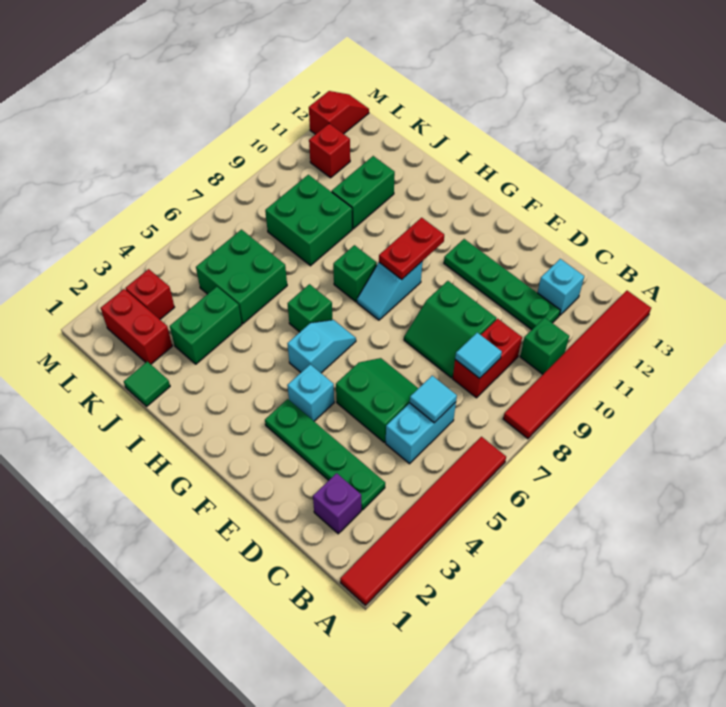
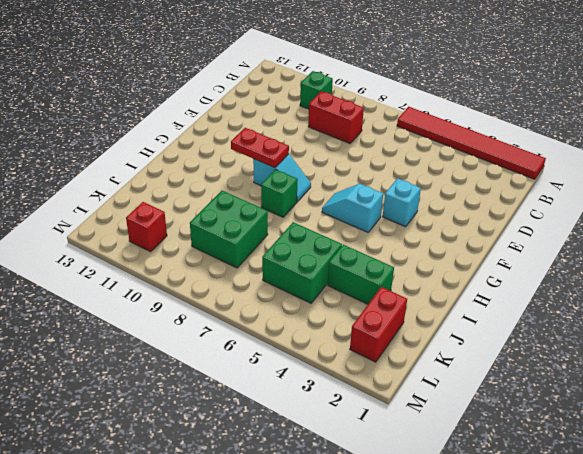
none -> red 1x6 tile [503,291,651,439]
none -> purple 1x1 brick [313,473,361,534]
none -> green 1x4 plate [265,399,385,510]

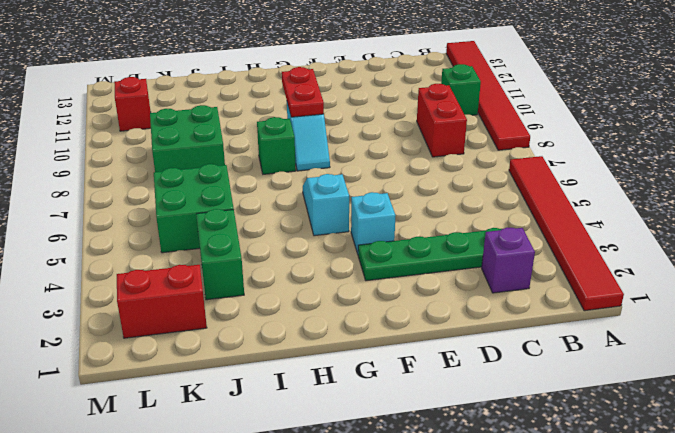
none -> cyan 1x2 brick [386,402,456,464]
none -> green 1x4 plate [444,239,560,330]
none -> cyan 1x1 brick [537,259,584,316]

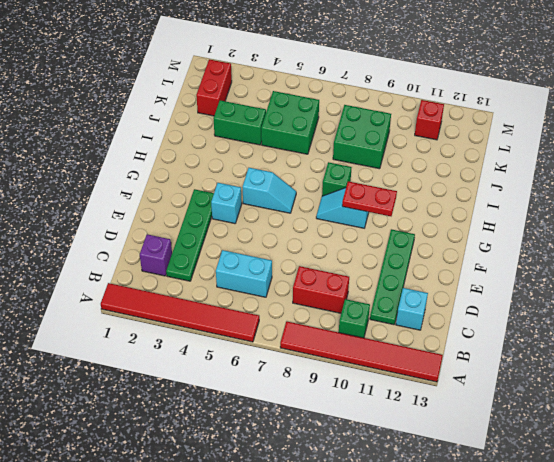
none -> green 2x2 slope [336,358,418,442]
none -> green 2x2 slope [404,281,496,378]
none -> green 1x1 brick [288,284,333,332]

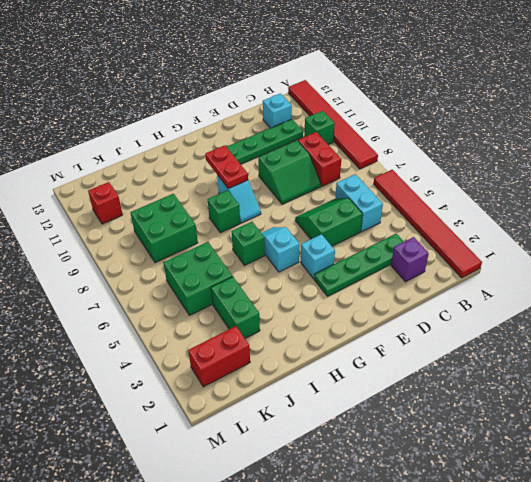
none -> green 1x1 tile [124,361,170,406]
none -> green 1x2 brick [332,156,395,229]
none -> red 1x1 brick [126,269,175,319]

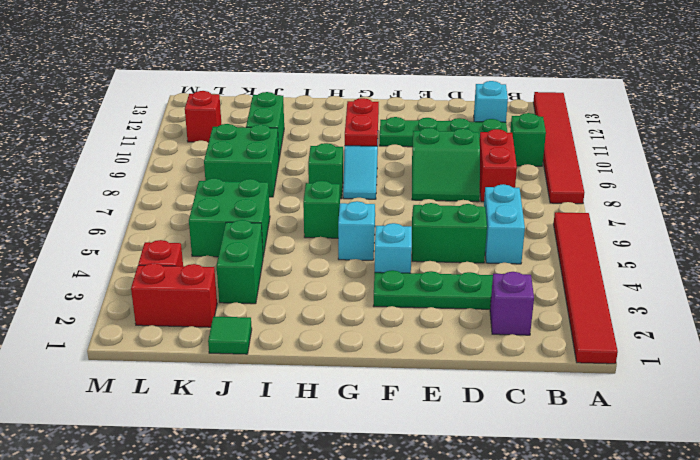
none -> red 1x2 slope [309,91,369,134]
none -> cyan 1x1 tile [410,376,457,423]
none -> cyan 1x1 tile [455,333,502,378]

